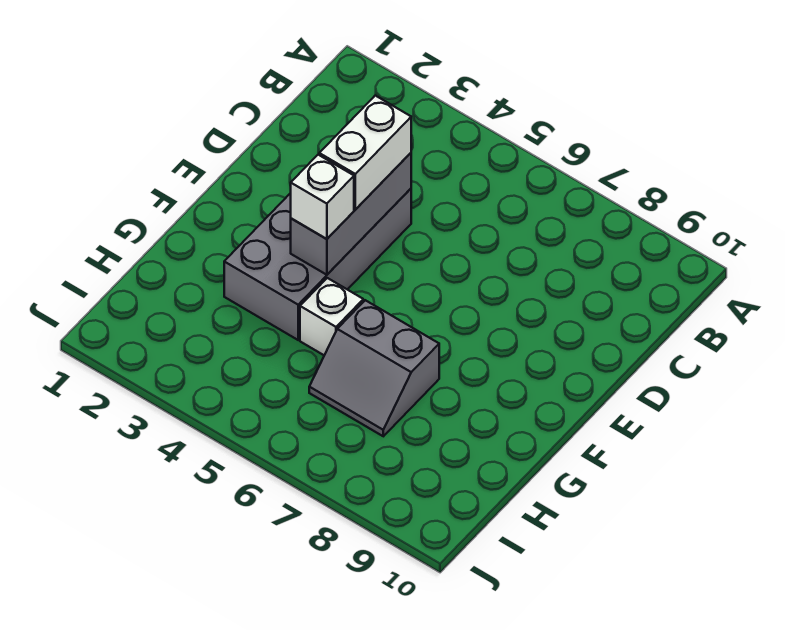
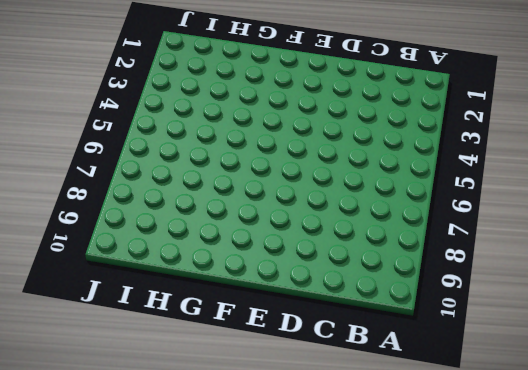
none -> grey 2x4 brick [224,189,411,340]
none -> white 1x1 brick [300,278,363,355]

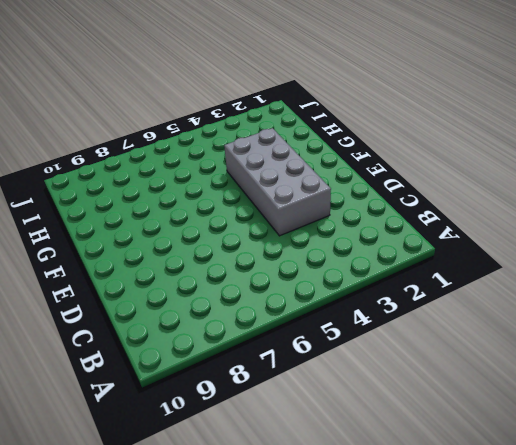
none -> white 1x1 brick [300,278,363,355]
none -> grey 2x2 slope [309,300,439,436]

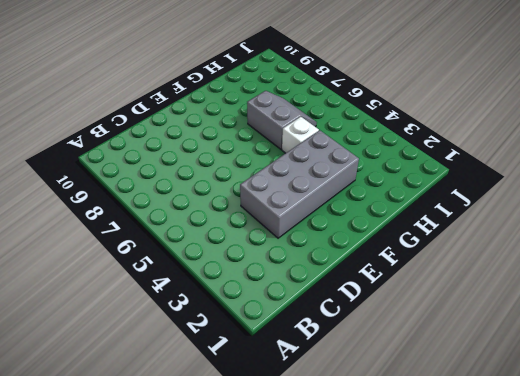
none -> grey 1x3 brick [291,153,411,275]
none -> white 1x2 brick [319,96,411,209]

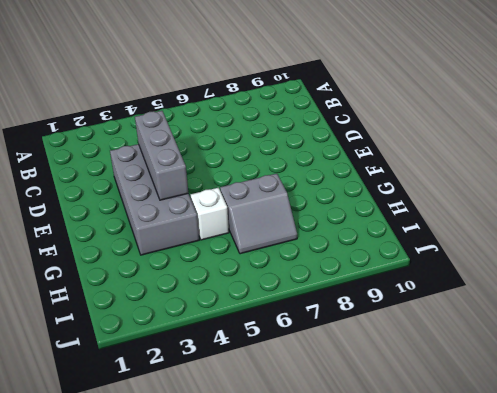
none -> white 1x2 brick [319,96,411,209]
none -> white 1x1 brick [291,155,354,239]

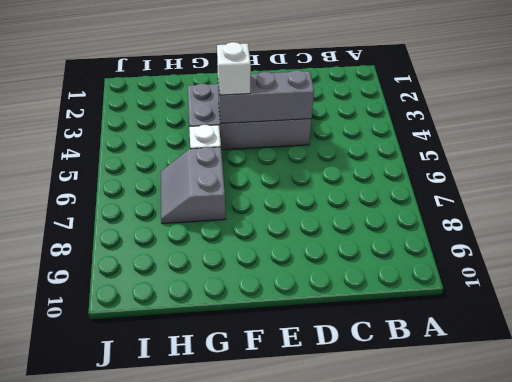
none -> white 1x2 brick [319,96,411,209]

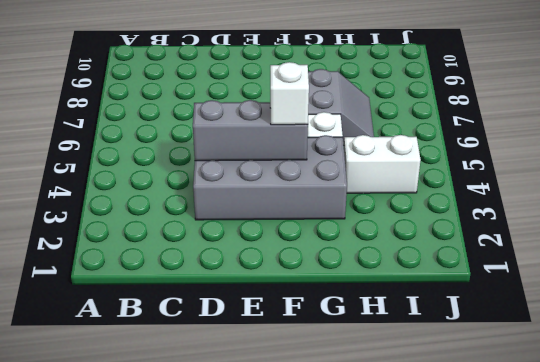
white 1x2 brick [344,135,421,193] -> white 1x2 brick moved to [319,96,411,209]

